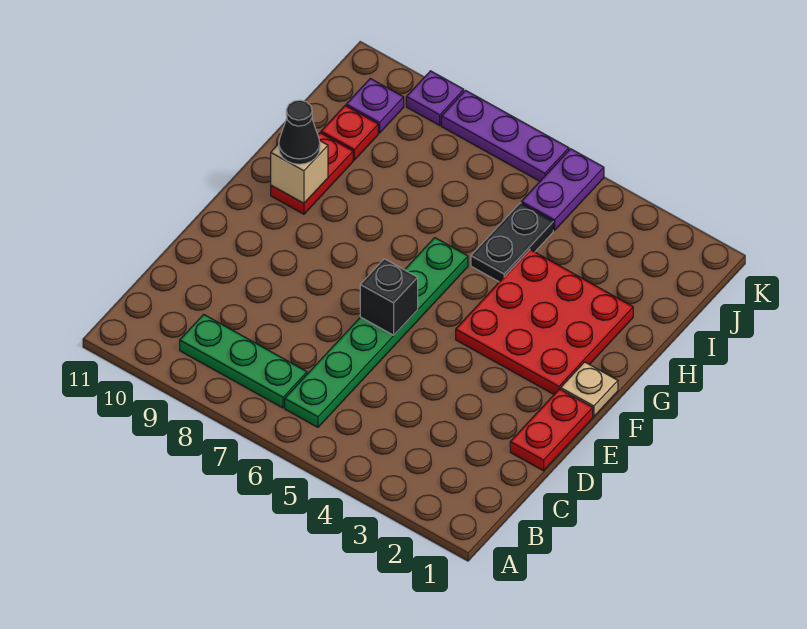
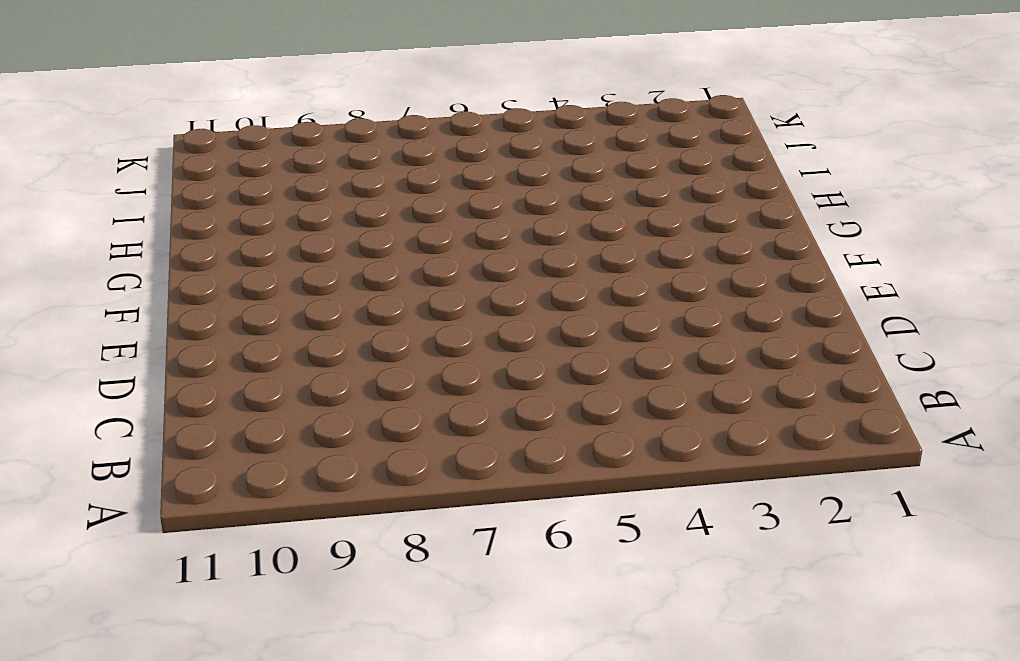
none -> green 1x6 plate [285,238,468,427]
none -> green 1x3 plate [180,314,307,408]
none -> red 1x2 plate [510,389,593,471]

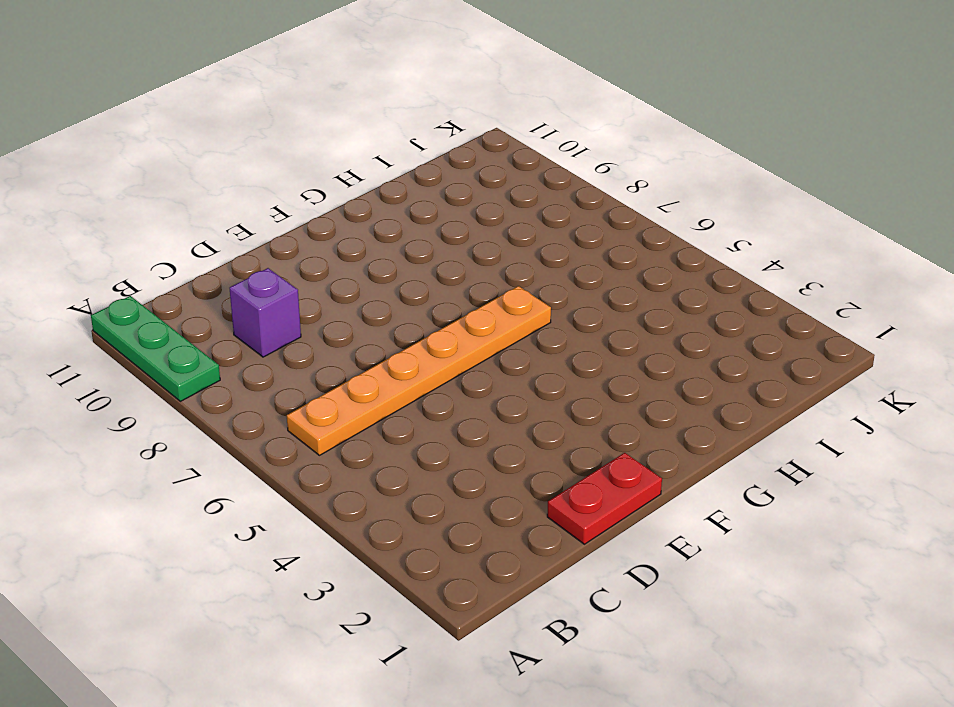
green 1x3 plate [91,296,220,401] -> green 1x3 plate moved to [180,314,307,408]
orange 1x6 plate [287,286,551,455] -> green 1x6 plate [285,238,468,427]
purple 1x1 brick [230,268,301,357] -> none
none -> tan 1x1 plate [561,362,618,417]
none -> red 3x3 plate [456,250,633,394]
none -> red 1x2 plate [271,133,353,214]

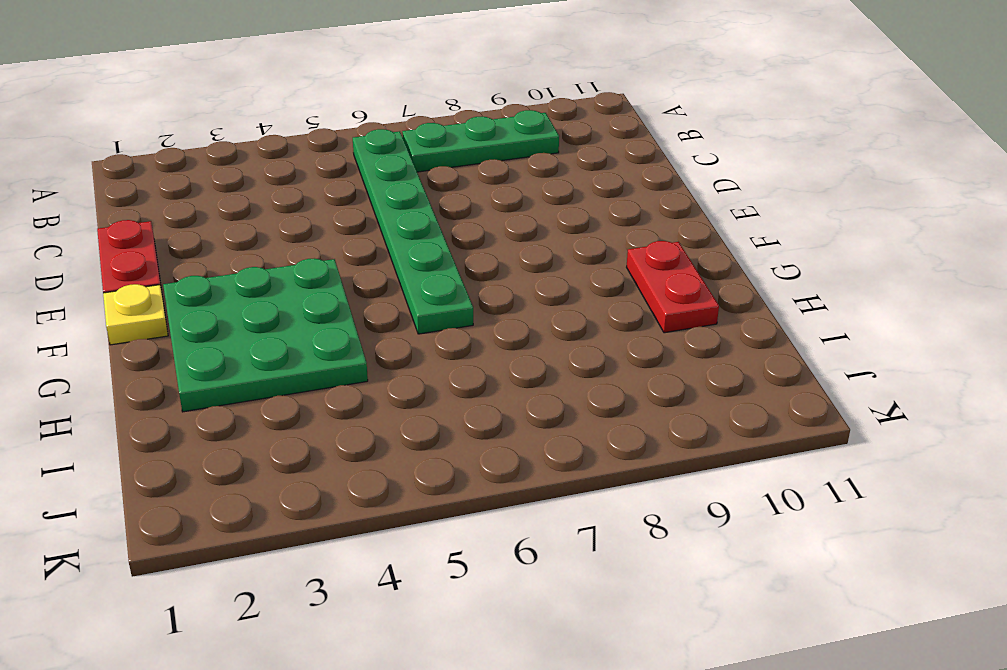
yellow 1x1 plate [103,284,168,345] -> tan 1x1 plate [561,362,618,417]
green 3x3 plate [163,258,368,412] -> red 3x3 plate [456,250,633,394]
none -> black 1x2 plate [471,203,553,282]
none -> red 1x1 plate [321,106,378,160]
none -> purple 1x2 plate [521,149,604,230]

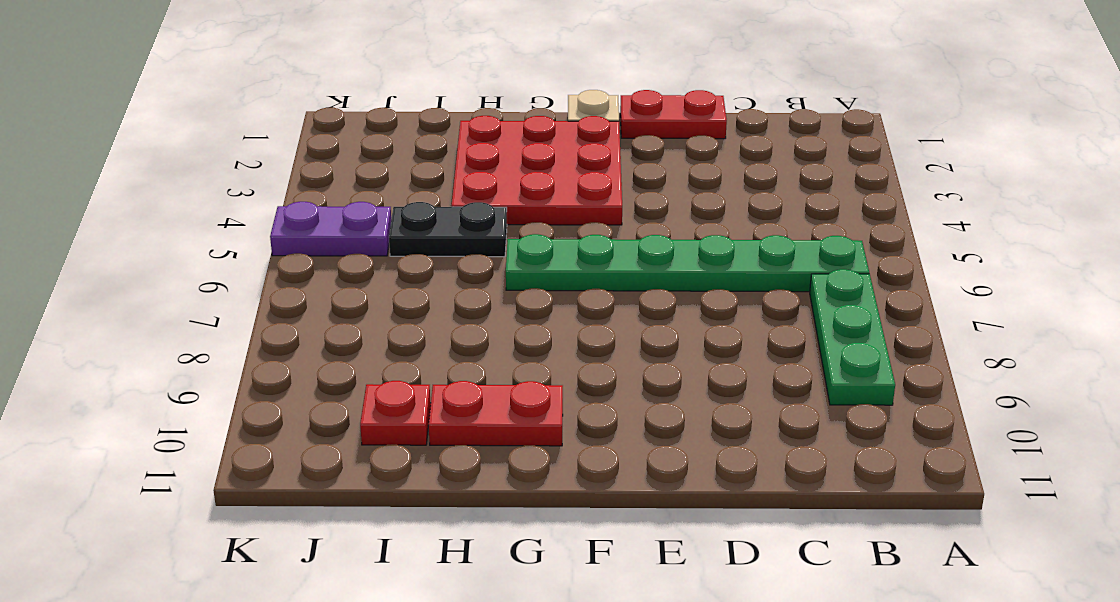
none -> purple 1x1 plate [346,79,404,133]
none -> purple 1x3 plate [441,90,569,181]
none -> purple 1x1 plate [406,71,464,125]

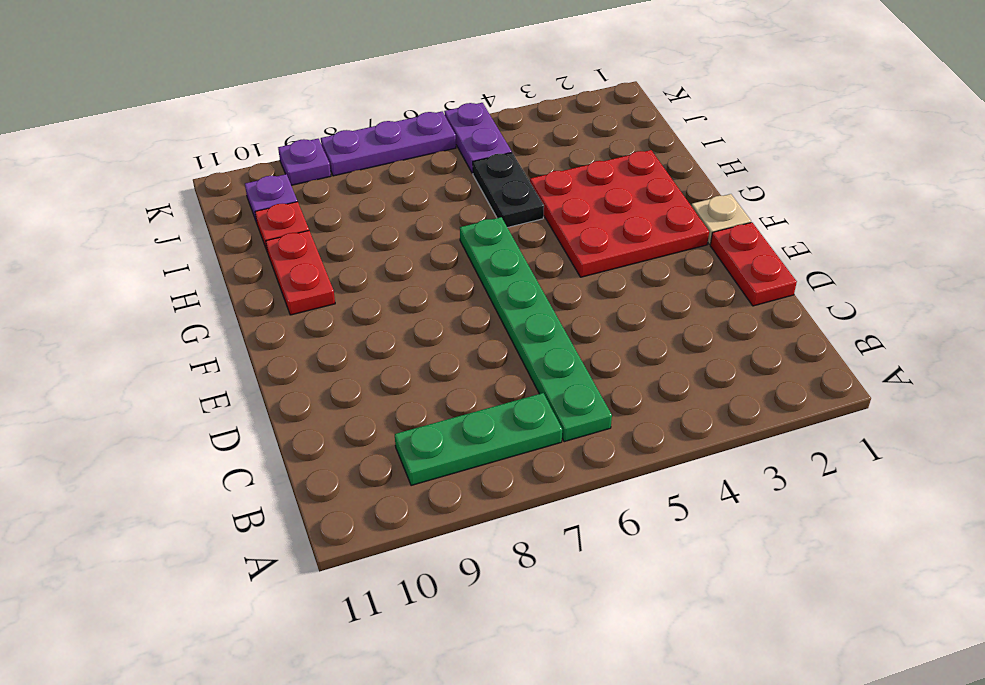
none -> black 1x1 brick [360,259,418,335]
none -> tan 1x1 brick [271,140,328,203]
none -> black 1x1 cone [279,100,320,164]

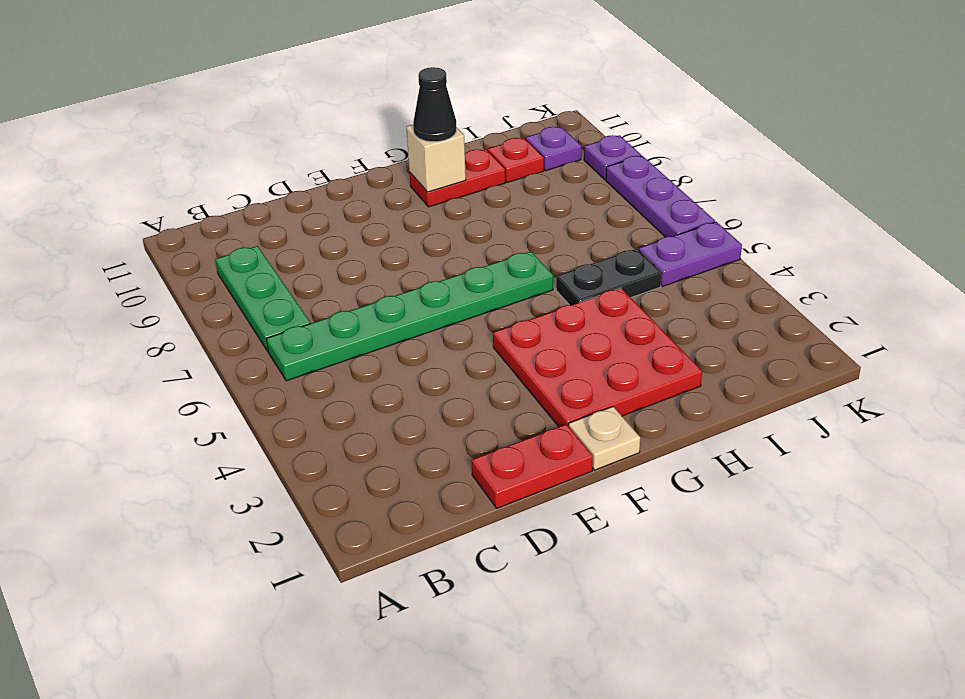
none -> black 1x1 brick [360,259,418,335]

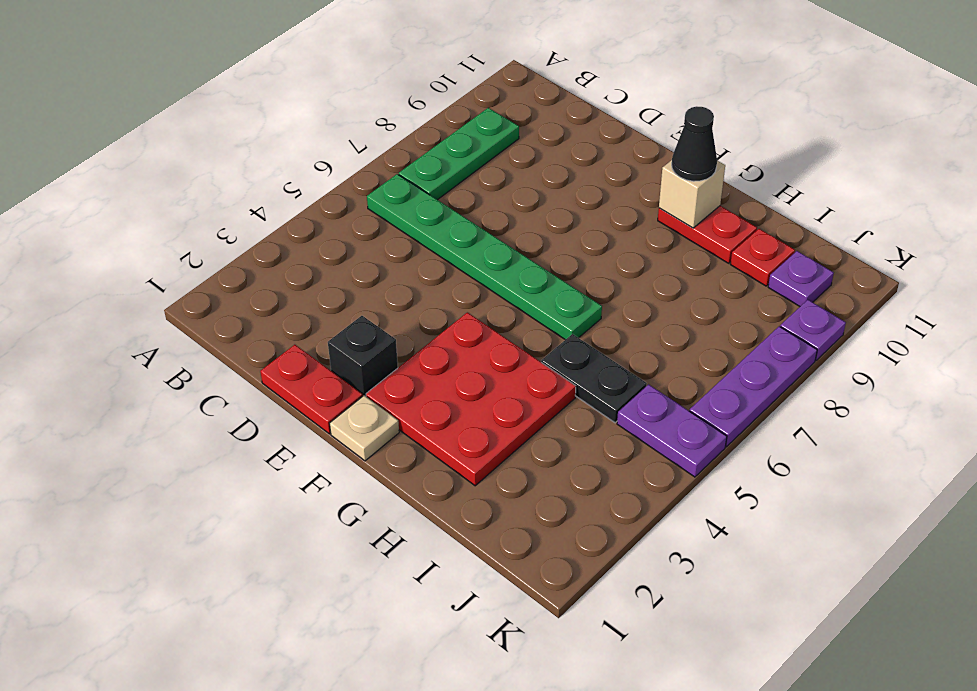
black 1x1 brick [328,316,398,396] -> black 1x1 brick moved to [360,259,418,335]

